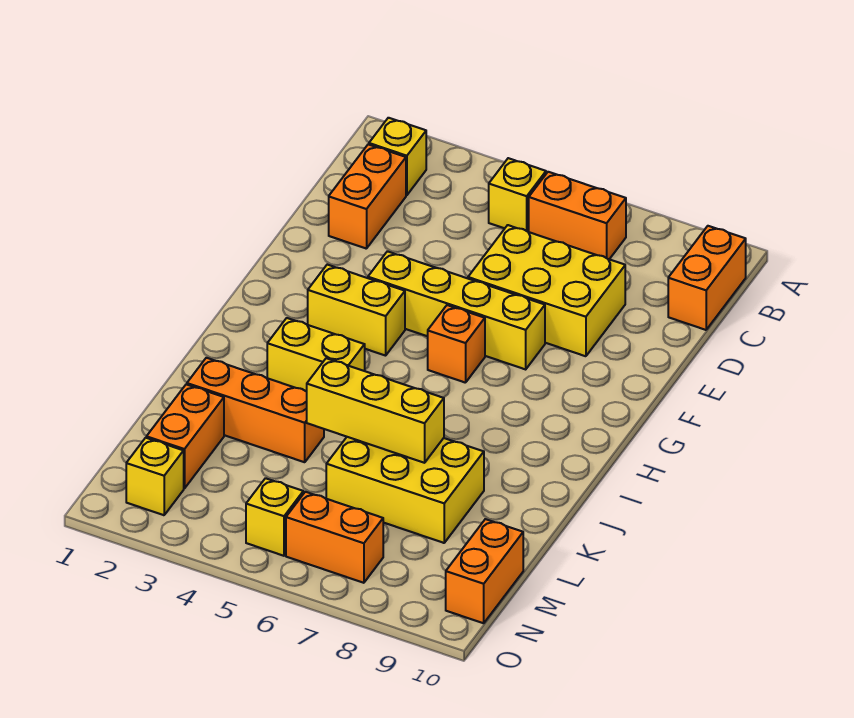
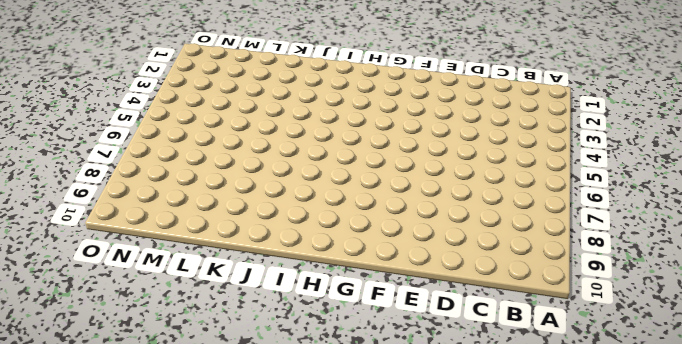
none -> yellow 1x1 brick [369,118,426,195]
none -> yellow 1x1 brick [489,158,546,232]
none -> orange 1x2 brick [529,172,626,259]

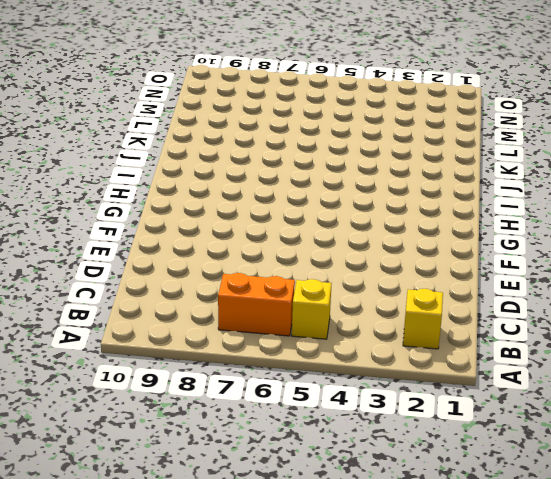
none -> orange 1x2 brick [668,226,746,330]
none -> orange 1x2 brick [329,144,406,249]
none -> yellow 2x3 brick [468,225,625,356]

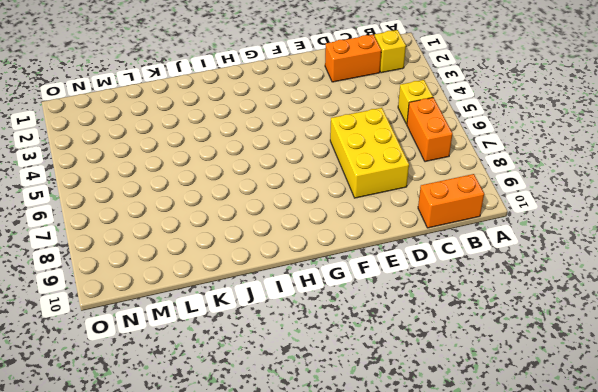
none -> yellow 1x4 brick [368,251,545,369]
none -> yellow 1x2 brick [308,265,405,356]
none -> orange 1x1 brick [428,305,485,383]

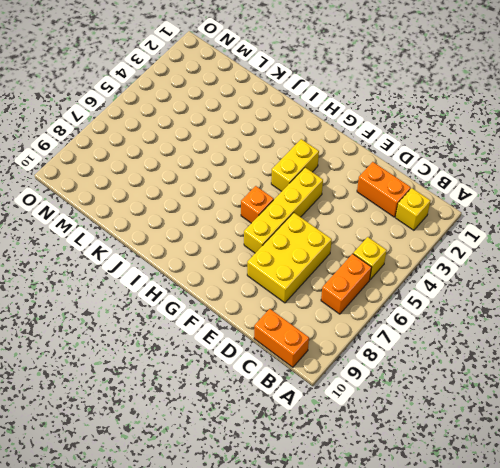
none -> yellow 1x2 brick [267,318,365,392]
none -> orange 1x3 brick [187,358,324,462]
none -> yellow 2x3 brick [326,437,484,543]

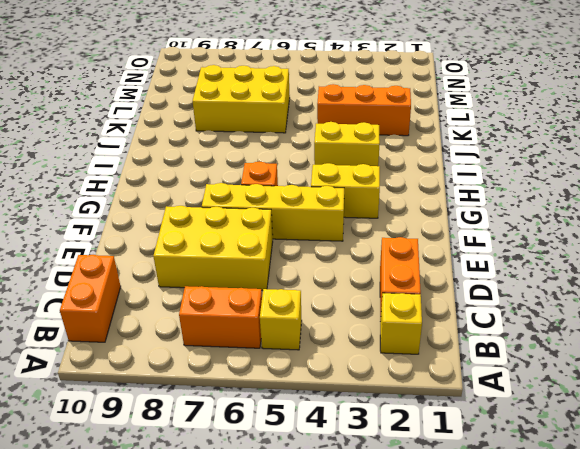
none -> orange 1x2 brick [146,384,224,489]
none -> orange 1x2 brick [446,519,523,623]
none -> yellow 1x1 brick [126,438,184,515]

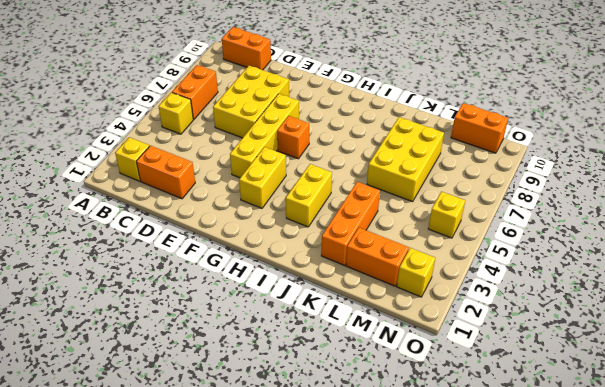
none -> orange 1x2 brick [286,492,383,583]
none -> yellow 1x3 brick [307,358,444,463]

